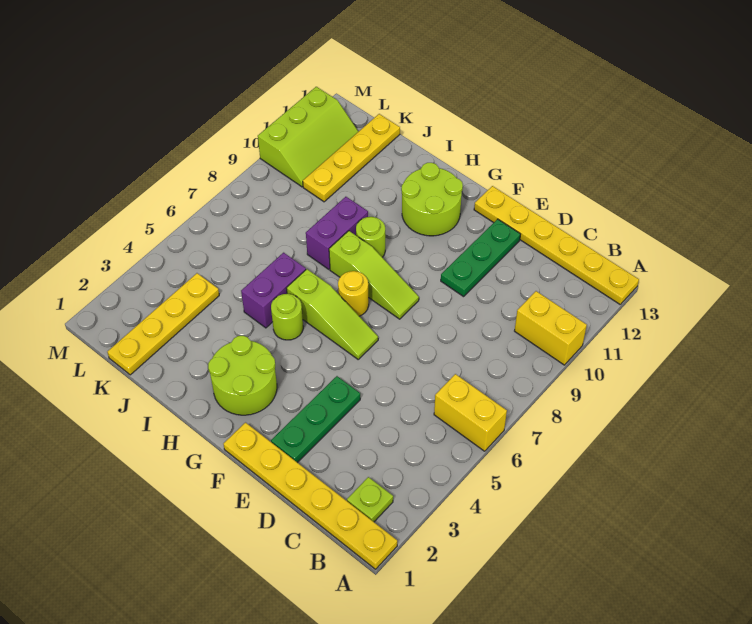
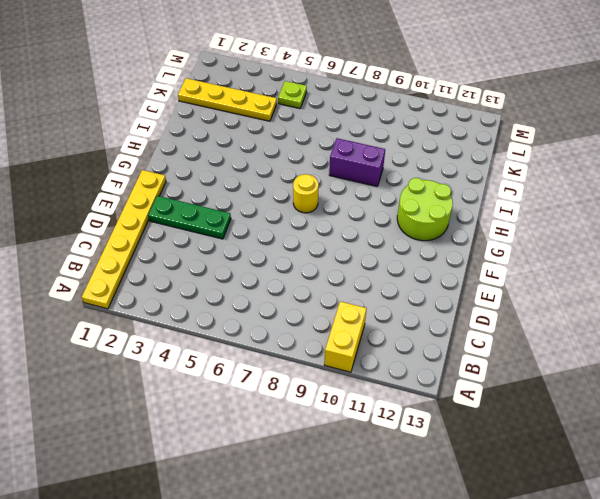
lime 1x1 plate [278,81,307,109] -> lime 1x1 plate moved to [347,477,393,522]
none -> yellow 1x2 brick [434,374,507,451]
none -> yellow 1x6 plate [474,186,639,304]
none -> green 1x3 plate [441,219,520,297]

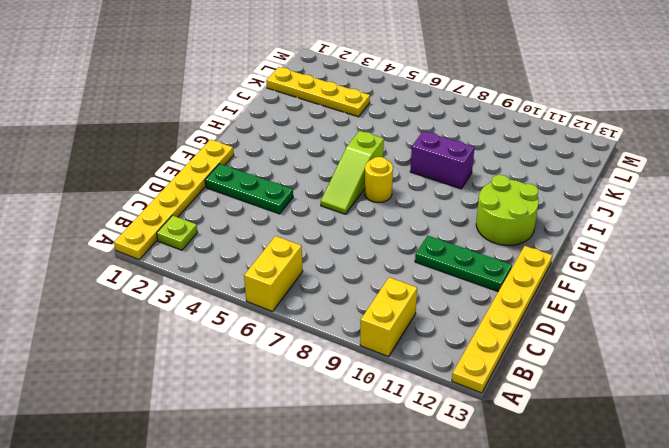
none -> lime 1x3 slope [329,231,419,319]
none -> lime 2x2 round brick [208,336,277,415]
none -> lime 1x1 round brick [271,294,303,340]

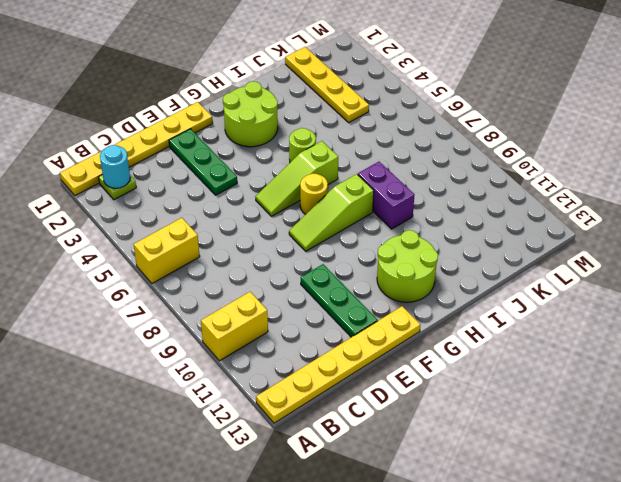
cyan 1x1 round brick [100,145,130,188] -> none
none -> lime 1x1 round brick [356,217,385,257]
none -> purple 1x2 brick [241,253,306,328]
none -> yellow 1x4 plate [303,114,400,202]

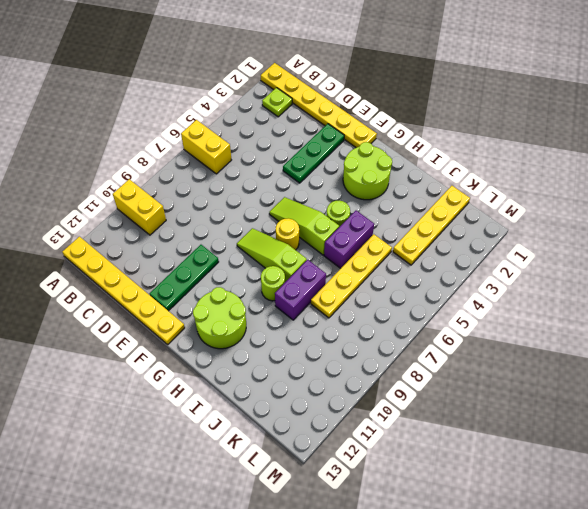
yellow 1x4 plate [311,234,392,318] -> yellow 1x4 plate moved to [303,114,400,202]
none -> lime 2x3 slope [258,87,358,187]

